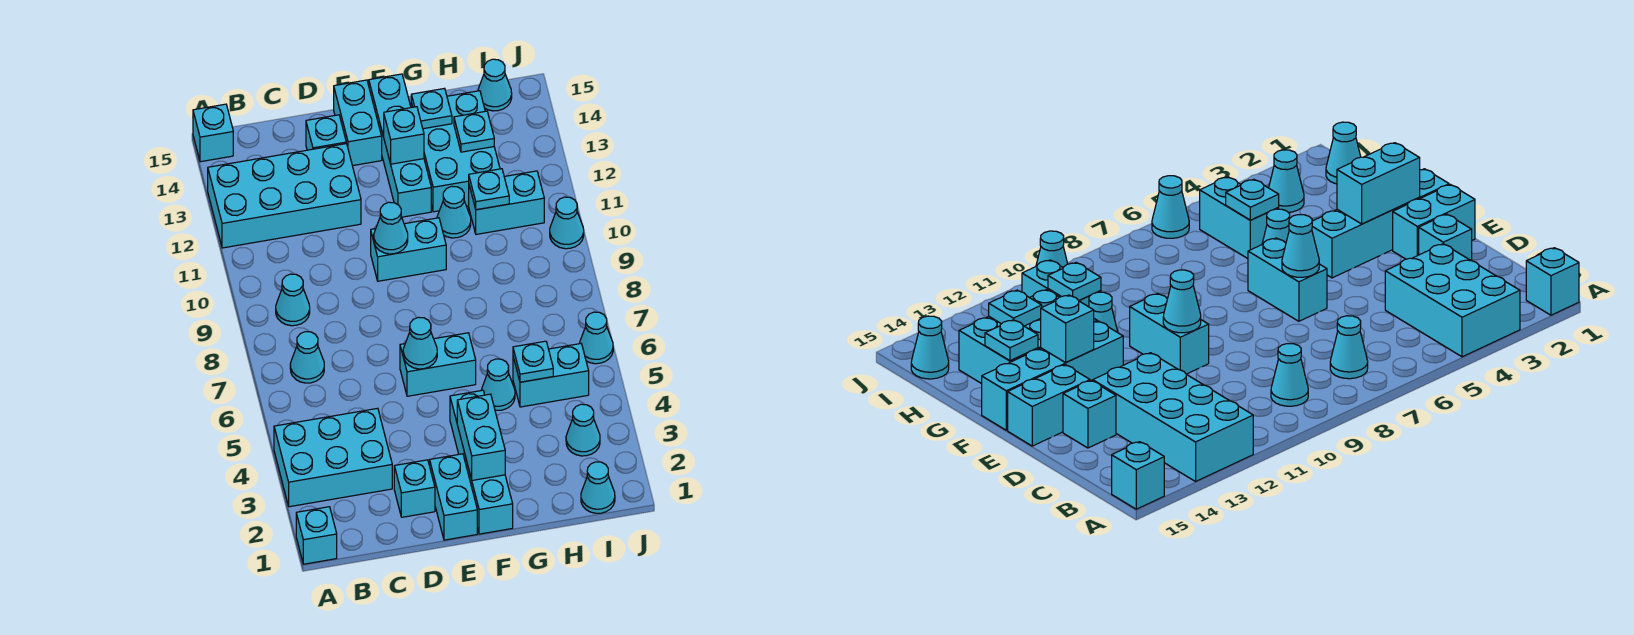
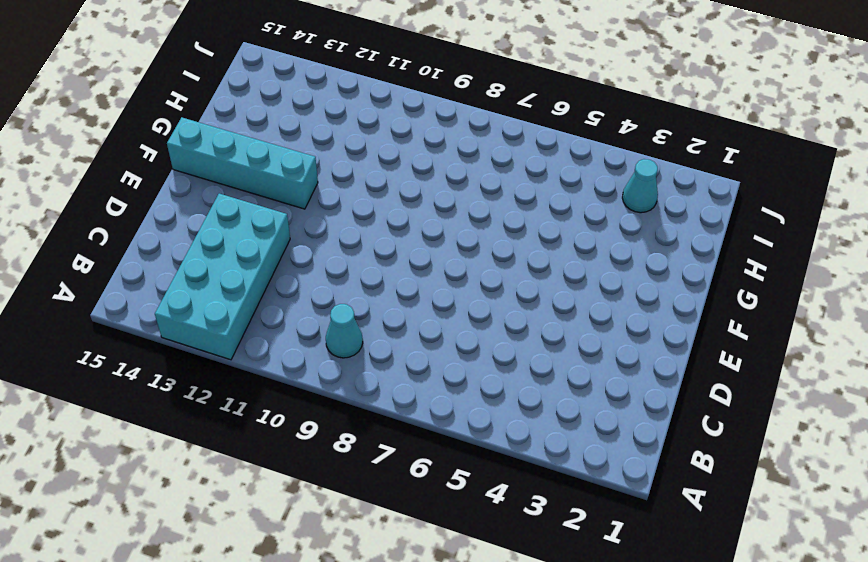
none -> cyan 1x1 brick [296,507,337,564]
none -> cyan 2x3 brick [274,408,392,507]
none -> cyan 1x1 brick [193,104,233,162]
none -> cyan 1x1 cone [290,332,324,383]

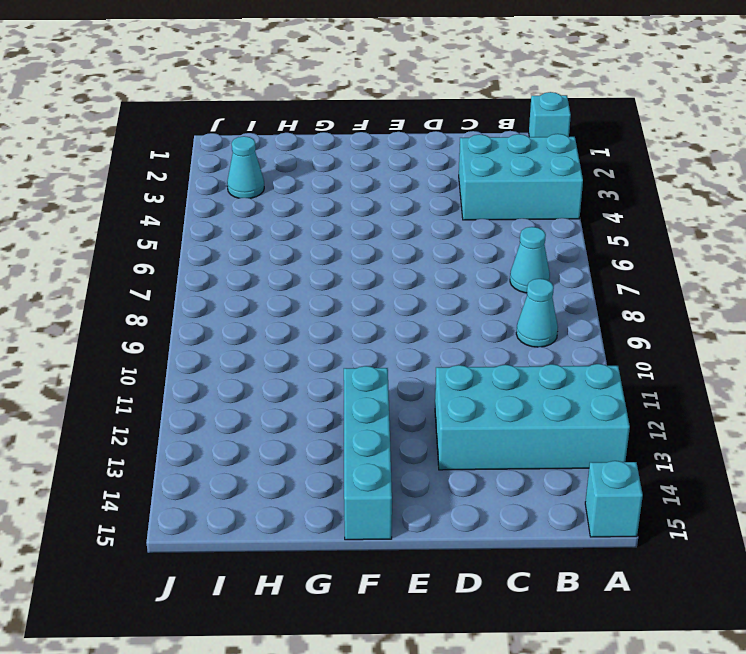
none -> cyan 1x1 brick [394,460,435,517]
none -> cyan 1x1 brick [306,115,346,150]
none -> cyan 1x2 brick [430,454,477,540]
none -> cyan 1x2 brick [400,333,476,396]

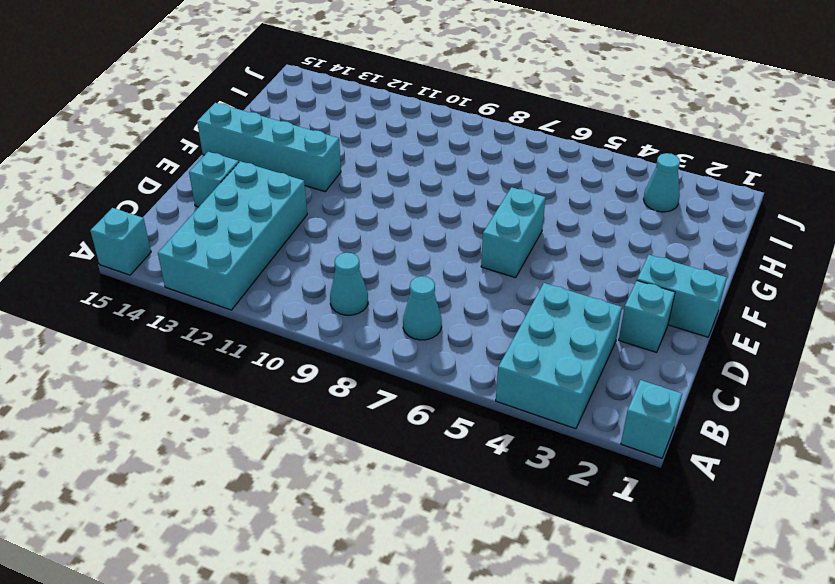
none -> cyan 1x2 brick [371,218,446,281]
none -> cyan 1x2 brick [334,80,382,166]
none -> cyan 1x4 brick [450,390,513,534]
none -> cyan 1x1 cone [481,359,515,410]

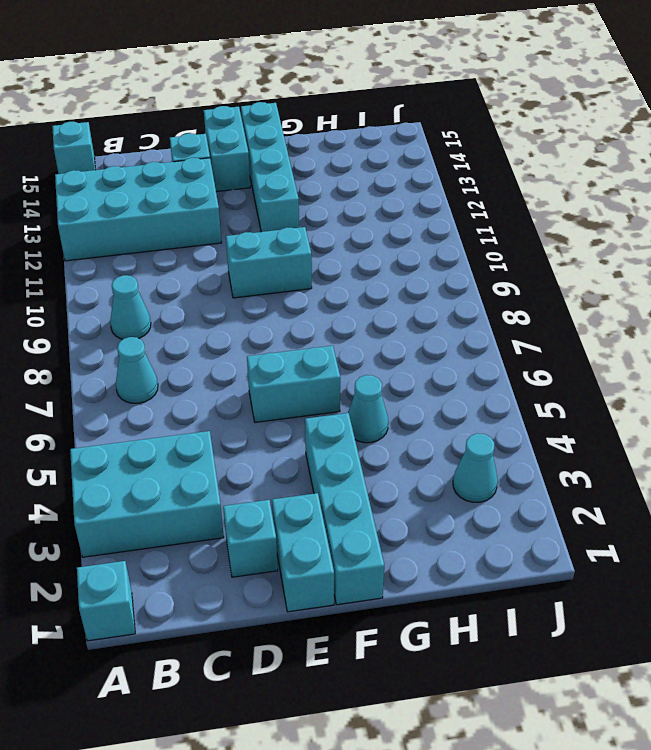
none -> cyan 1x1 cone [437,186,471,238]
none -> cyan 2x3 brick [411,91,500,212]
none -> cyan 1x2 brick [513,344,589,407]
none -> cyan 1x2 brick [469,171,544,234]

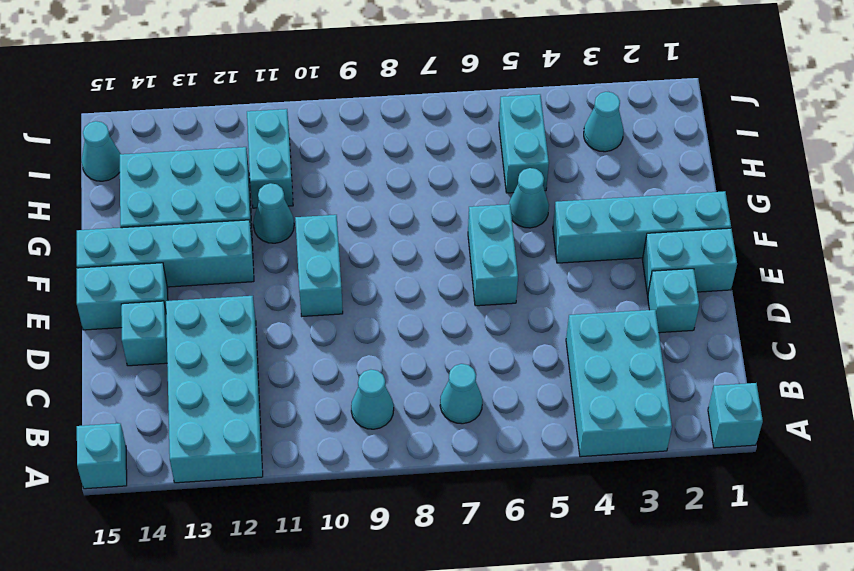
none -> cyan 1x1 cone [581,462,615,513]
none -> cyan 1x1 cone [579,312,613,364]
none -> cyan 1x1 cone [550,197,584,249]
none -> cyan 1x1 cone [403,317,437,369]

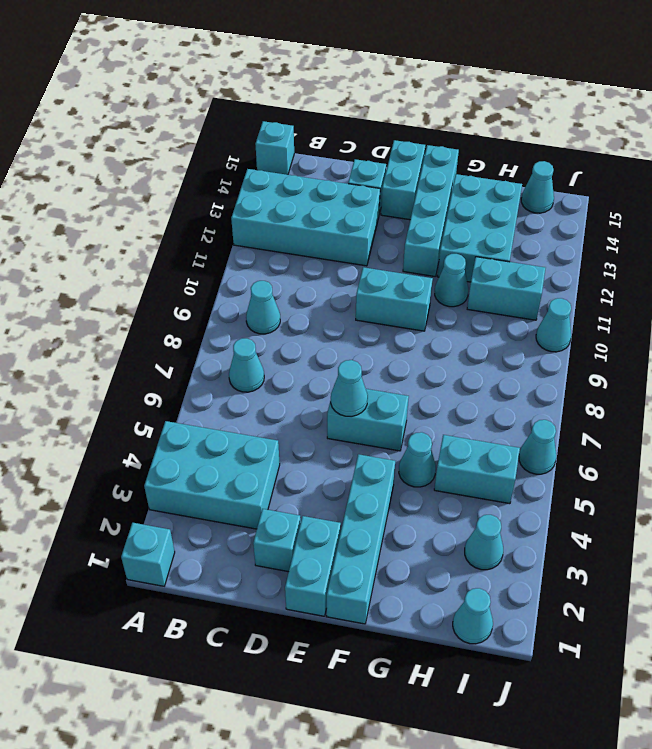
none -> cyan 1x1 cone [374,202,408,254]
none -> cyan 1x2 brick [457,394,505,480]
none -> cyan 1x1 brick [384,107,424,164]
none -> cyan 1x1 plate [411,88,452,129]

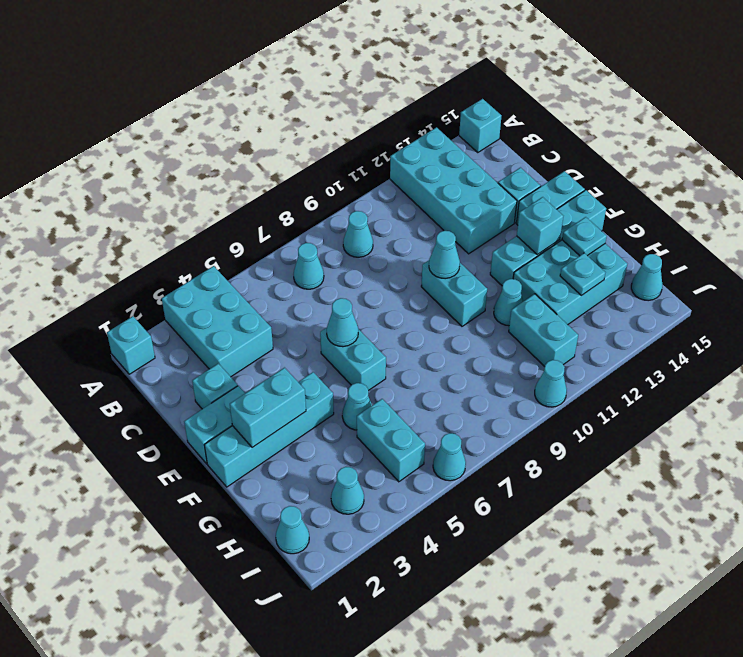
none -> cyan 1x1 plate [513,341,553,382]
none -> cyan 1x1 plate [469,169,509,210]

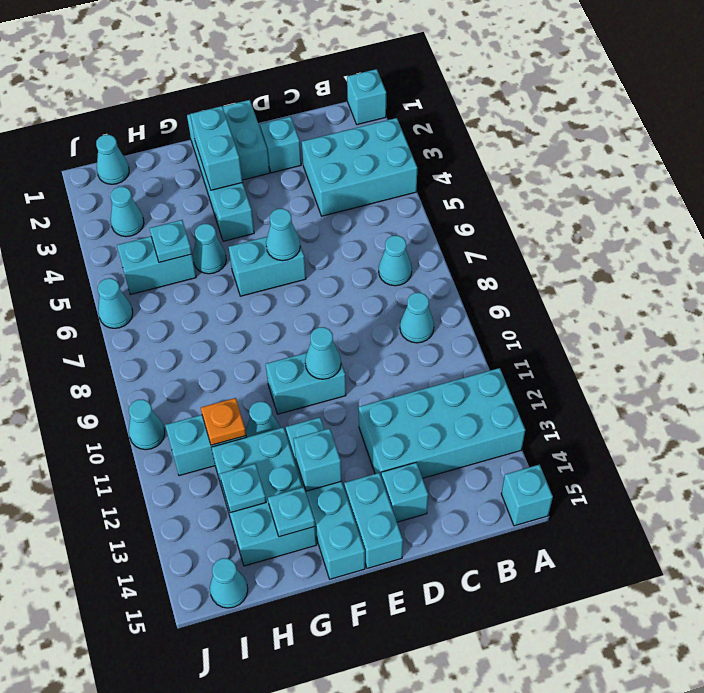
orange 1x1 plate [201,398,246,445] -> cyan 1x1 plate [469,169,509,210]

